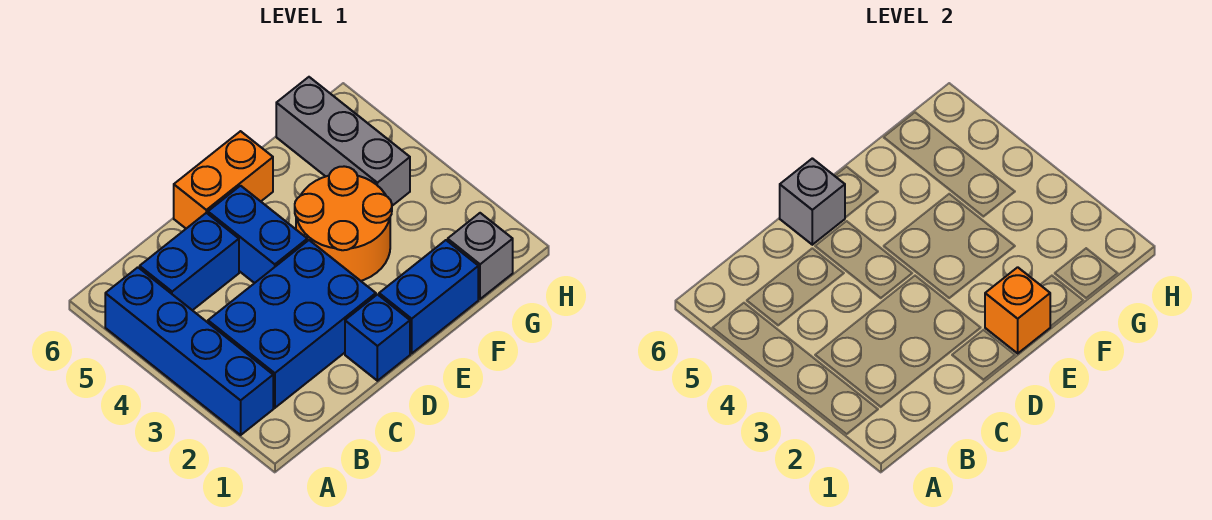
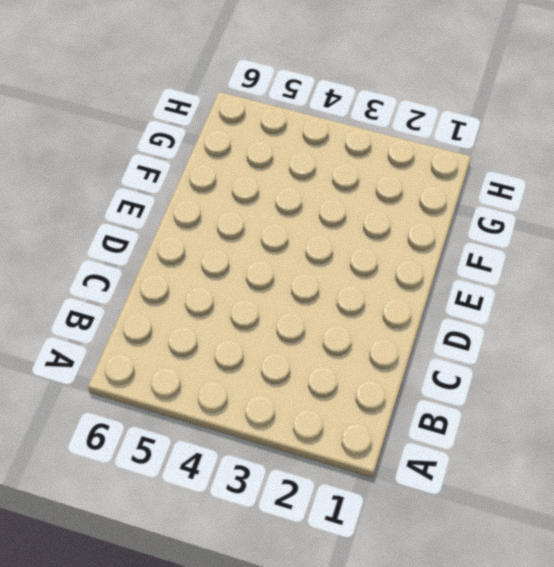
none -> blue 1x4 brick [105,267,273,435]
none -> blue 2x3 brick [208,240,376,408]
none -> blue 1x2 brick [140,213,239,310]

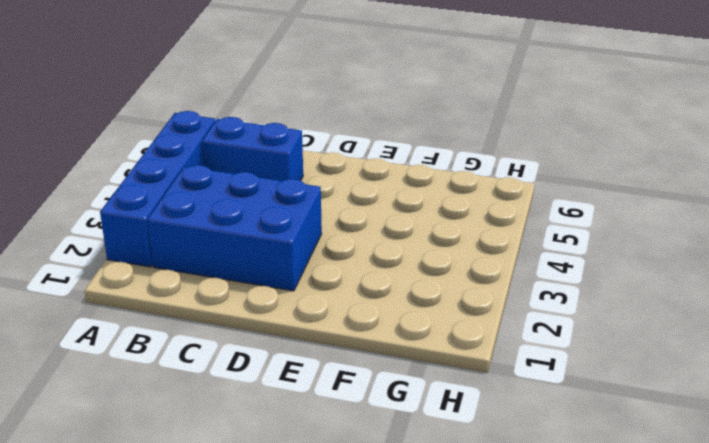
none -> blue 1x1 brick [345,295,410,381]
none -> blue 1x2 brick [208,186,307,283]
none -> orange 1x2 brick [174,131,273,228]

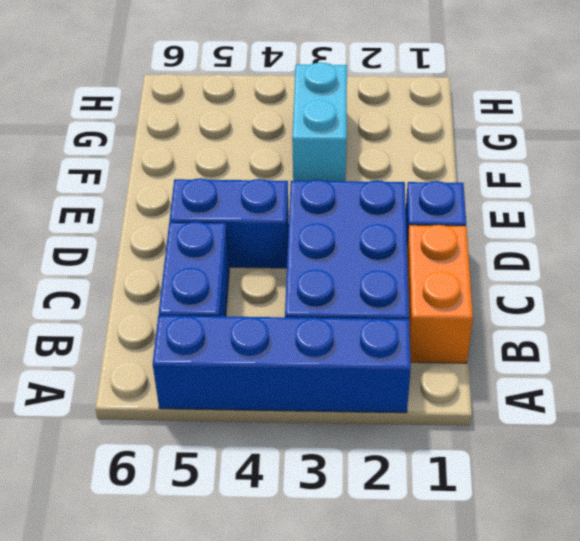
orange 1x2 brick [407,225,473,363] -> orange 1x2 brick moved to [174,131,273,228]
cyan 1x2 brick [292,62,347,181] -> orange 2x2 round brick [295,166,392,281]
none -> blue 1x2 brick [379,240,478,353]
none -> grey 1x1 brick [448,213,513,299]
none -> grey 1x3 brick [276,77,410,206]

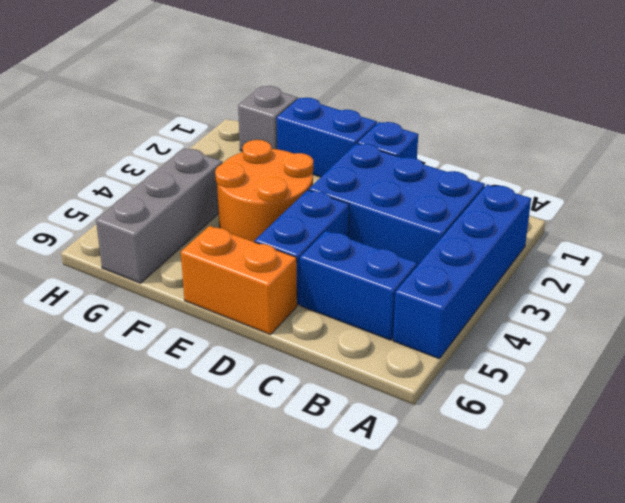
none -> grey 1x1 brick [780,158,845,245]
none -> orange 1x1 brick [985,267,1050,353]

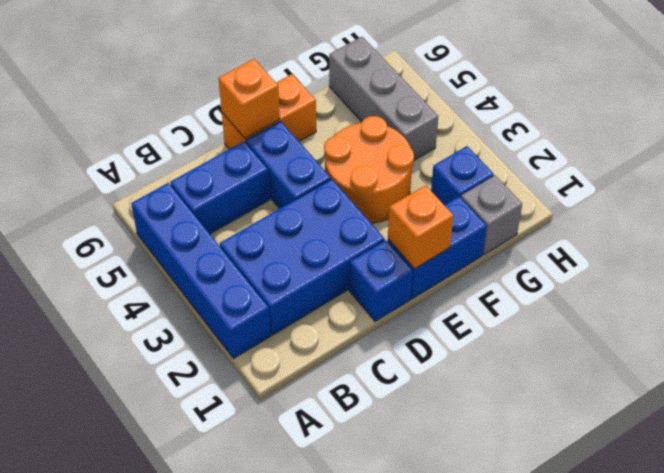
orange 1x1 brick [218,59,280,138] -> grey 1x1 brick [780,158,845,245]
blue 1x1 brick [431,146,494,205] -> none

